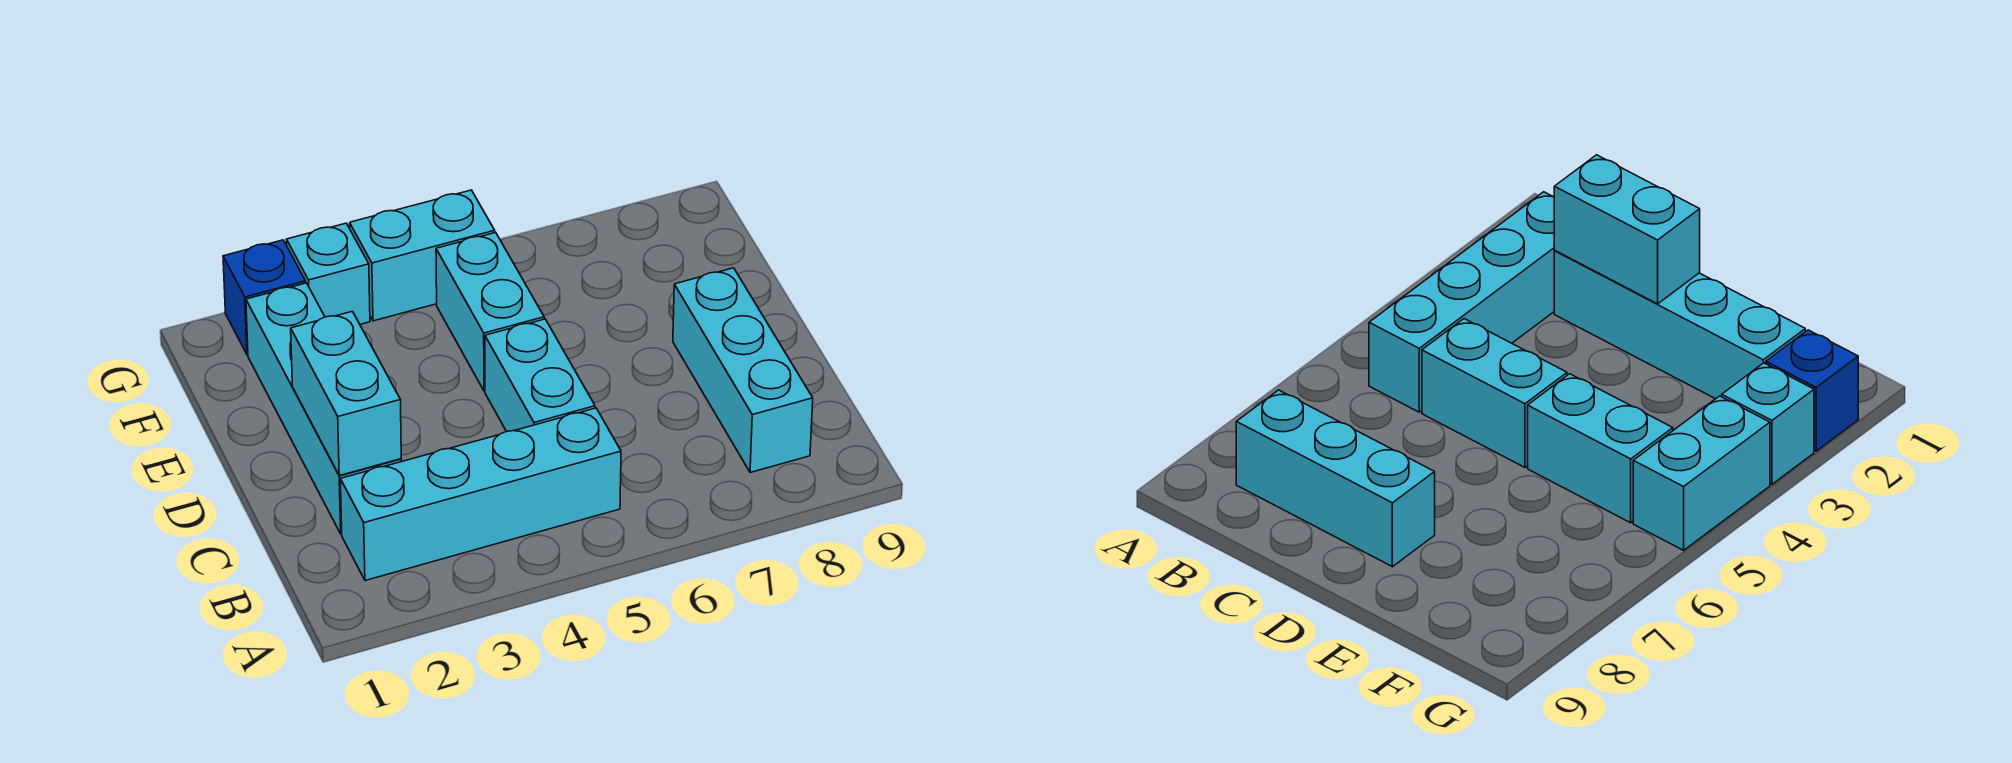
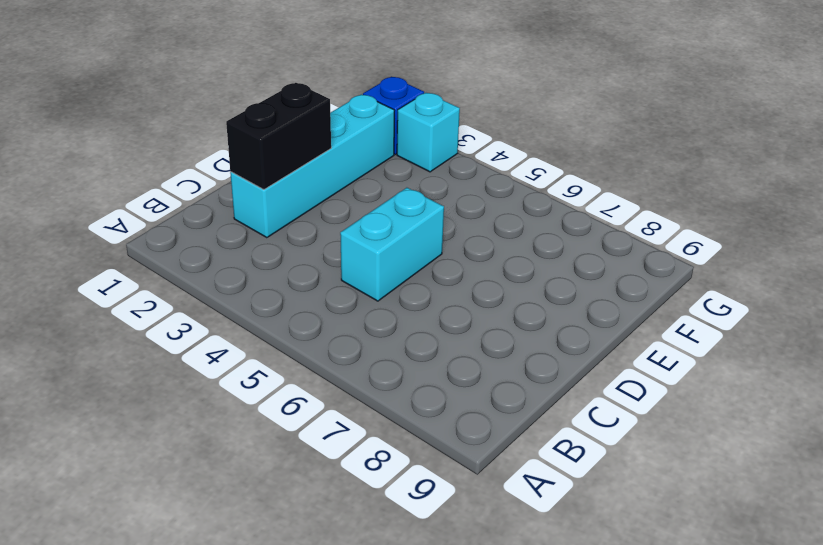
black 1x2 brick [226,83,331,190] -> cyan 1x2 brick [291,311,401,476]
none -> cyan 1x4 brick [340,408,621,581]
none -> cyan 1x3 brick [673,268,813,473]

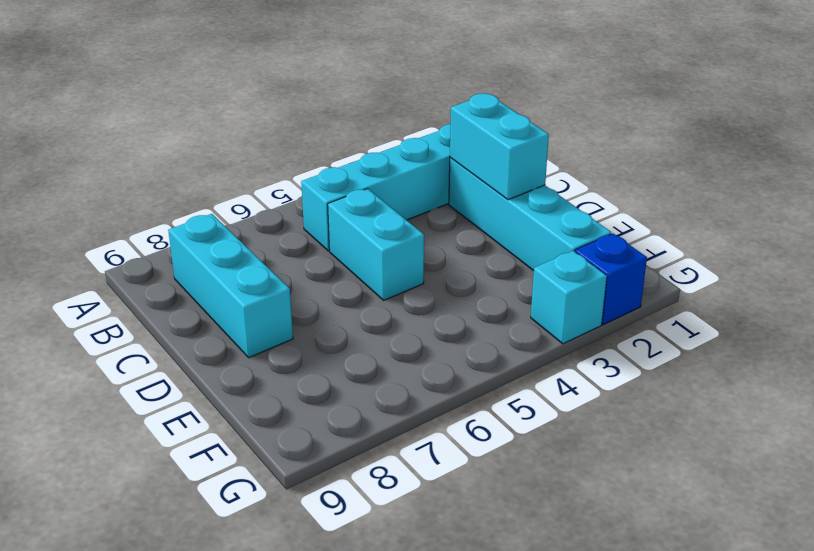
none -> cyan 1x2 brick [436,232,544,391]
none -> cyan 1x2 brick [350,190,495,321]

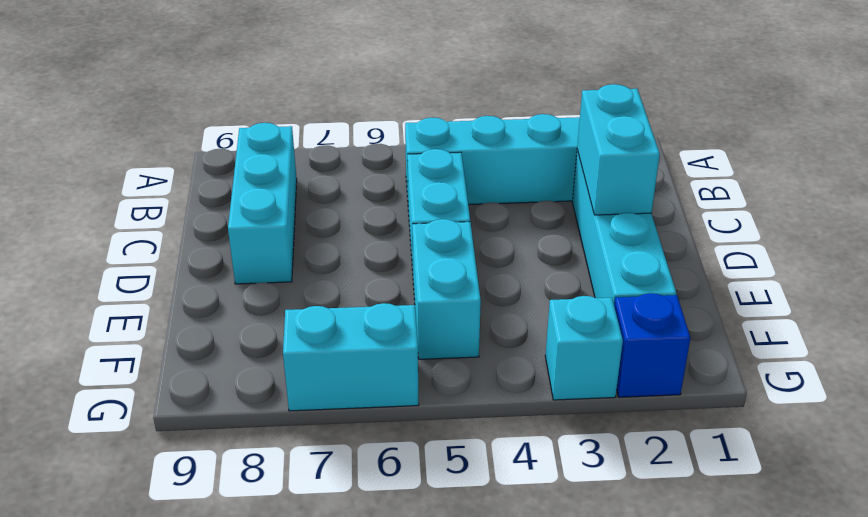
cyan 1x2 brick [283,303,419,411] -> cyan 1x2 brick moved to [350,190,495,321]

